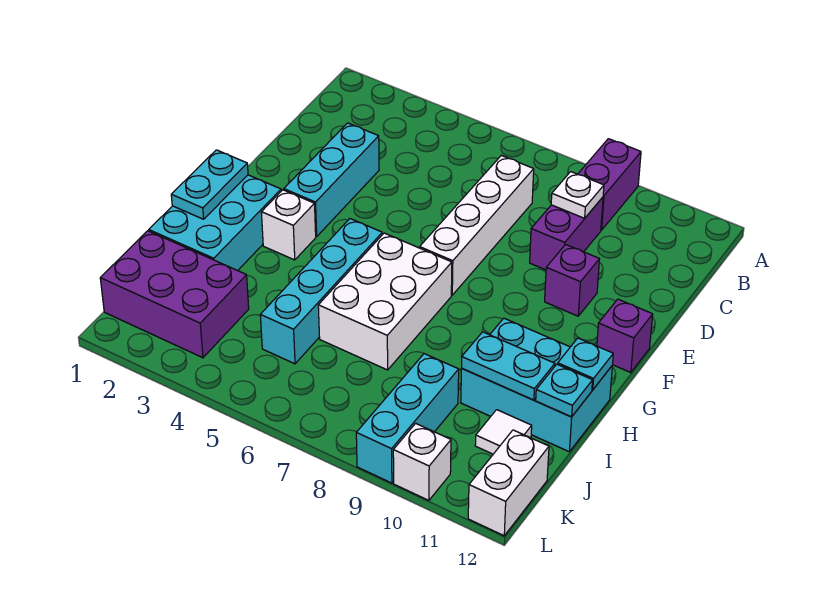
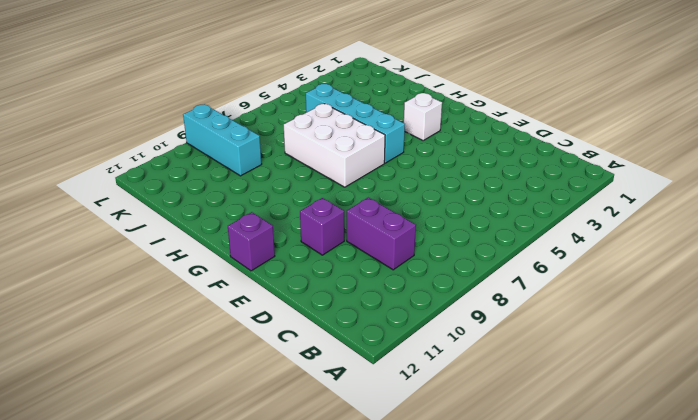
none -> purple 1x2 brick [578,139,641,230]
none -> white 1x4 brick [420,155,534,295]
none -> cyan 1x3 brick [284,123,379,237]

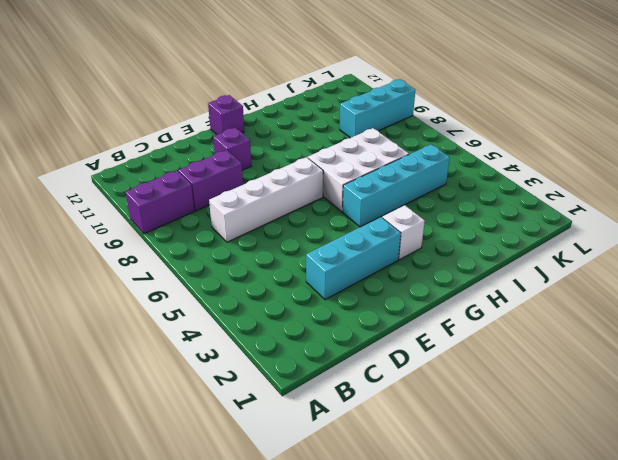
none -> cyan 2x3 brick [149,175,281,271]
none -> cyan 2x3 brick [461,318,612,452]
none -> purple 2x3 brick [100,231,249,358]

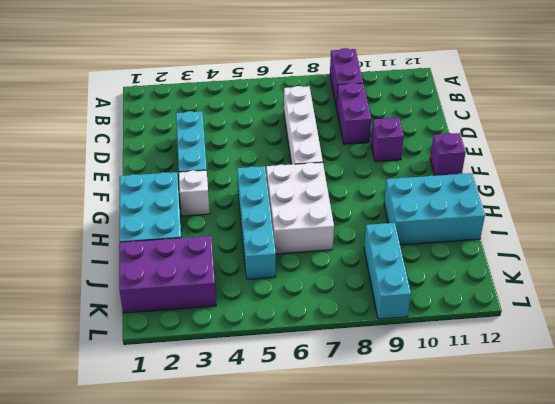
none -> white 1x1 tile [475,410,532,454]
none -> white 1x2 brick [468,430,549,536]
none -> white 1x1 brick [393,423,451,500]

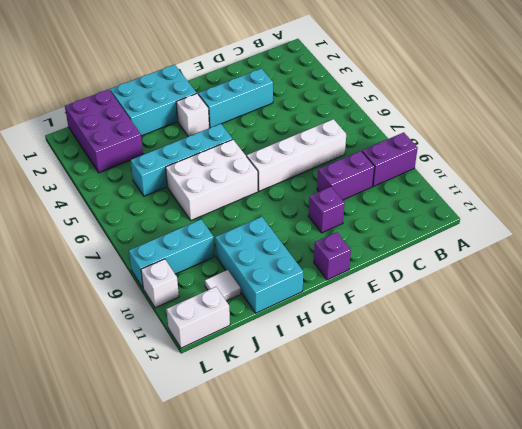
none -> white 1x1 plate [551,172,604,218]
none -> cyan 1x2 plate [171,150,248,219]
none -> cyan 1x1 plate [558,338,613,390]

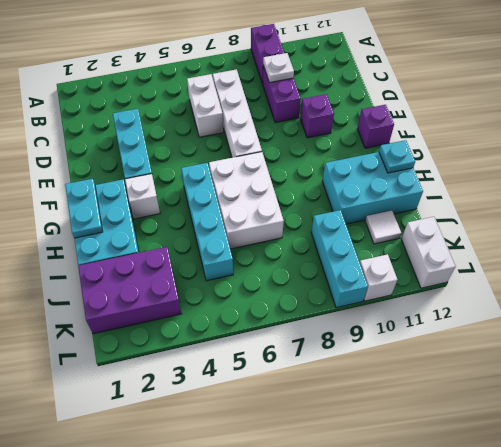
white 1x2 brick [187,74,223,137] -> none
none -> cyan 1x2 plate [462,332,555,400]
none -> cyan 1x1 plate [536,364,593,417]

